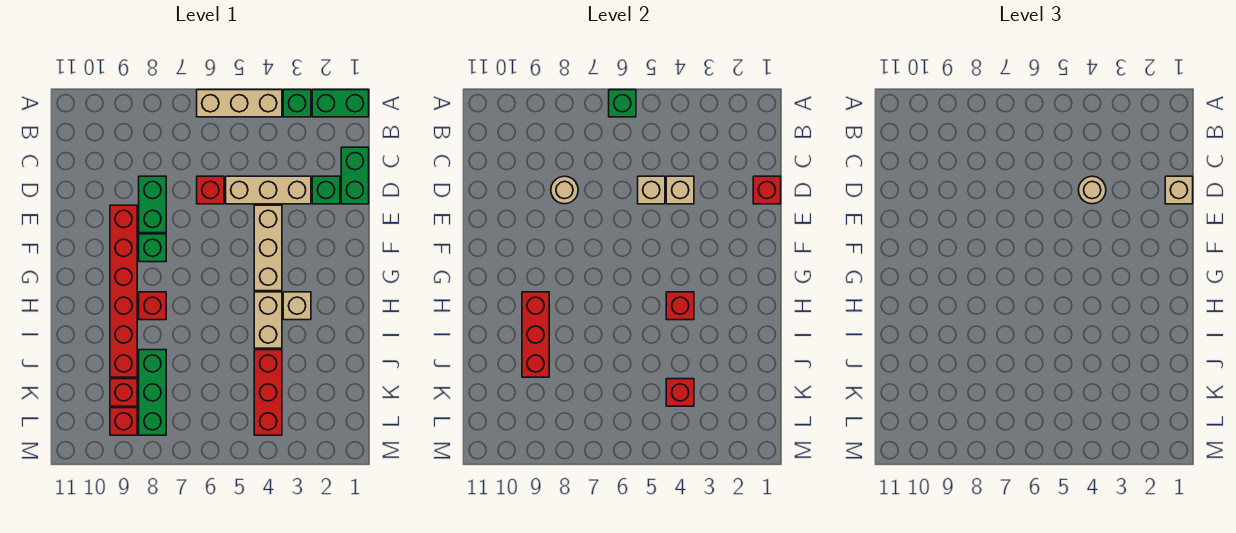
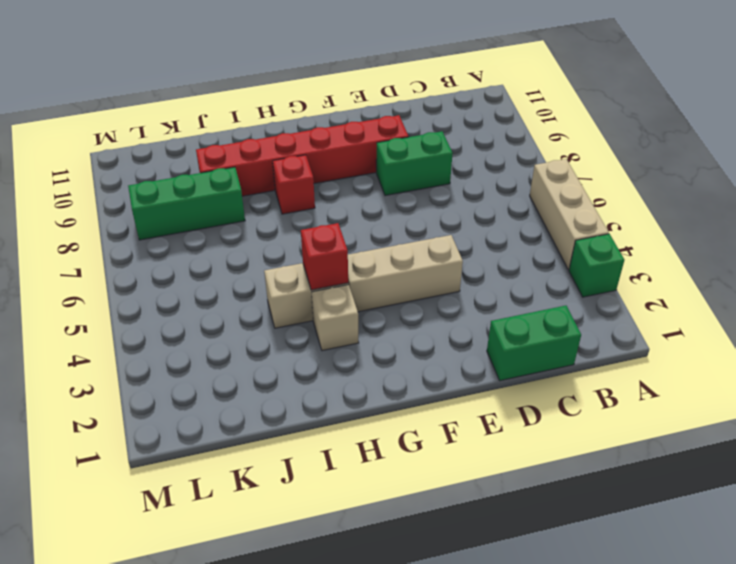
none -> green 1x2 brick [312,90,369,117]
none -> green 1x1 brick [312,176,340,204]
none -> tan 1x3 brick [226,176,311,204]

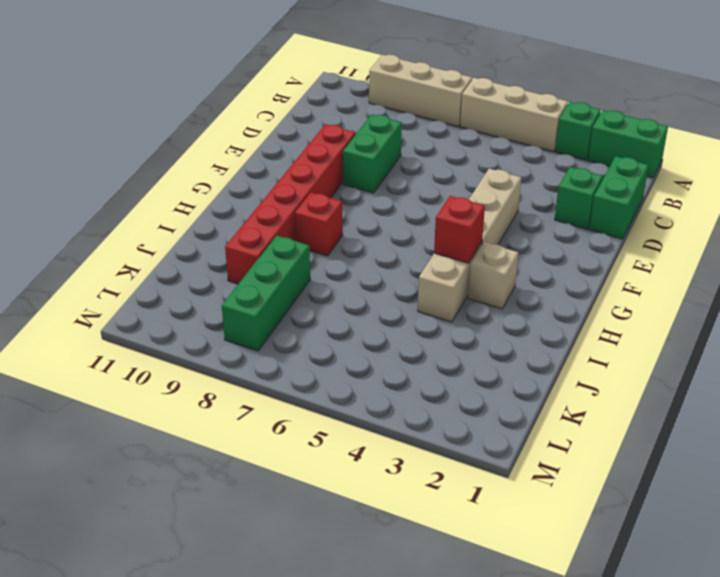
tan 1x3 brick [369,55,472,127] -> tan 1x3 brick moved to [226,176,311,204]
none -> red 1x1 brick [197,176,224,204]
none -> green 1x1 brick [139,234,166,262]
none -> red 1x3 brick [254,350,282,435]

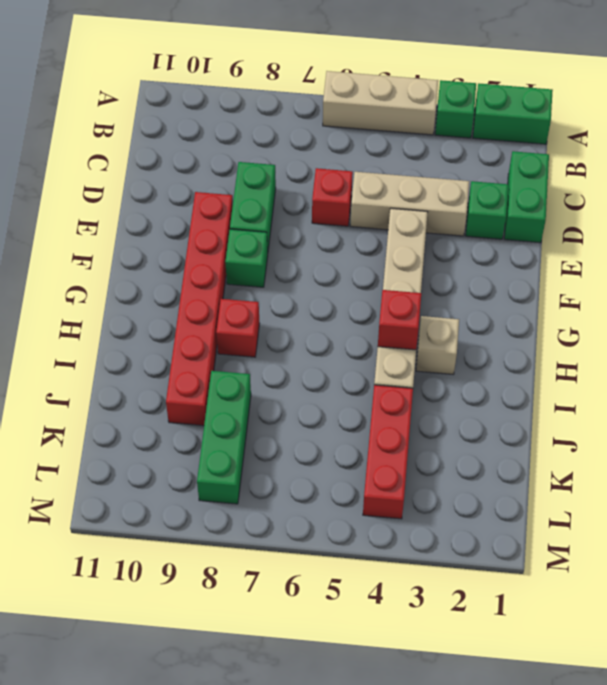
none -> red 1x1 brick [110,379,137,406]
none -> red 1x1 brick [110,408,137,435]
none -> green 1x1 brick [609,90,636,117]

